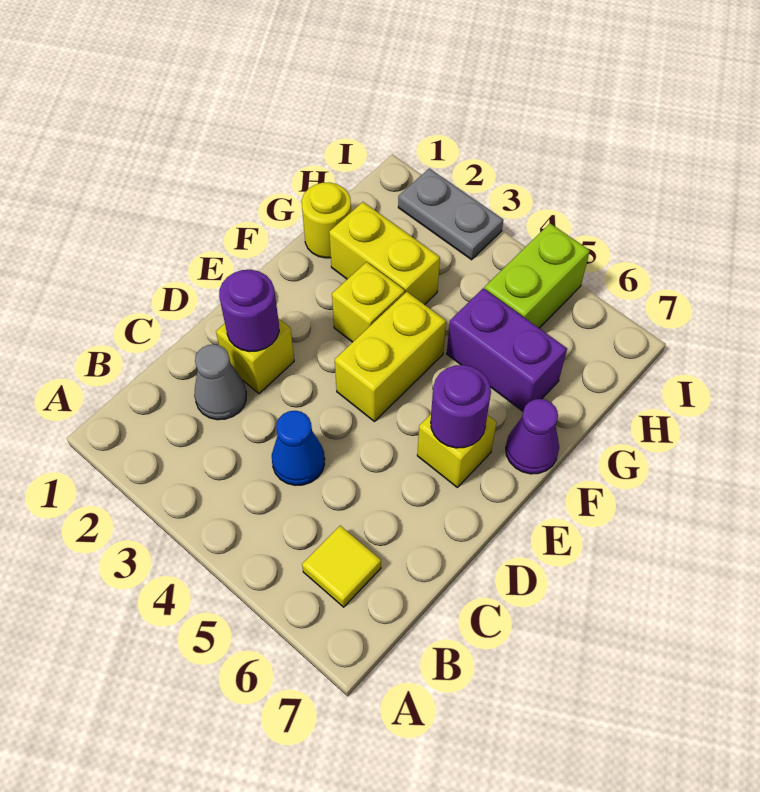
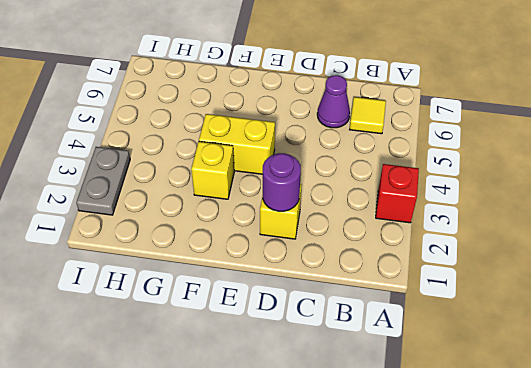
red 1x1 brick [376,164,419,223] -> none
purple 1x1 cone [317,75,350,128] -> purple 1x1 cone moved to [506,399,559,474]
none -> grey 1x1 cone [194,344,246,420]
none -> blue 1x1 cone [272,411,325,485]
none -> yellow 1x1 brick [417,414,497,487]

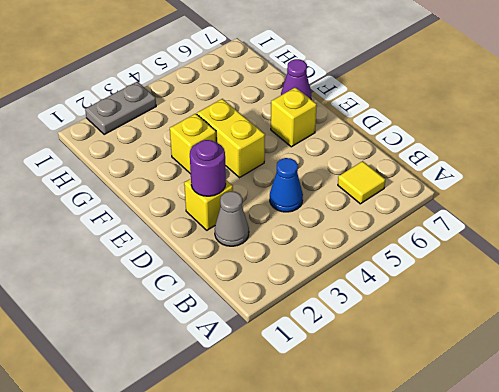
none -> yellow 1x1 round brick [302,183,351,258]
none -> yellow 1x2 brick [329,202,440,305]
none -> purple 1x2 brick [447,288,567,411]

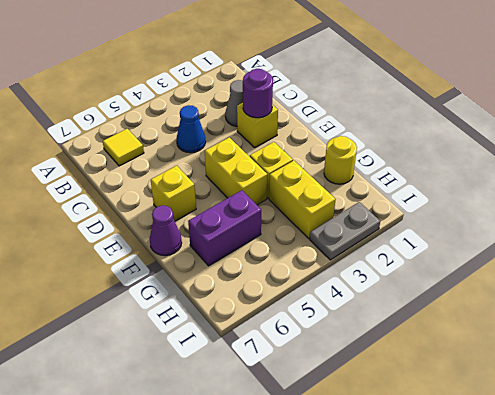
yellow 1x2 brick [269,161,336,238] -> yellow 1x2 brick turned to [329,202,440,305]
none -> lime 1x2 brick [485,223,590,328]
none -> purple 1x1 round brick [431,365,491,448]

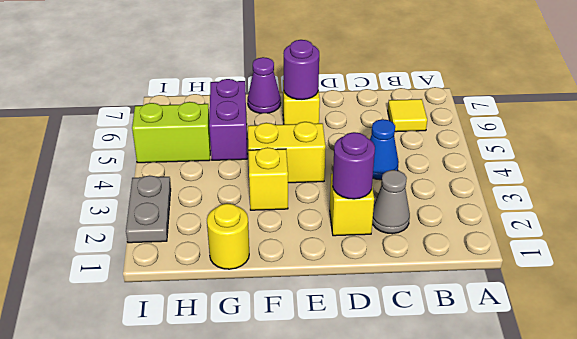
none -> yellow 1x2 brick [329,202,440,305]

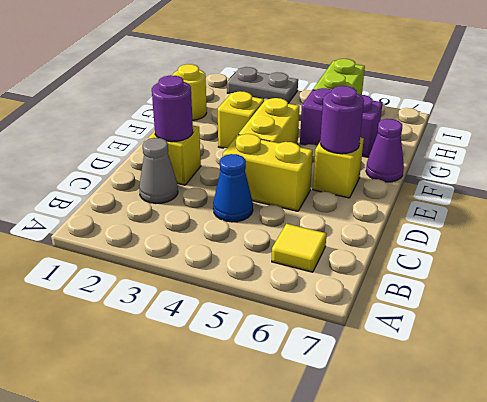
yellow 1x2 brick [223,134,313,211] -> yellow 1x2 brick moved to [329,202,440,305]

